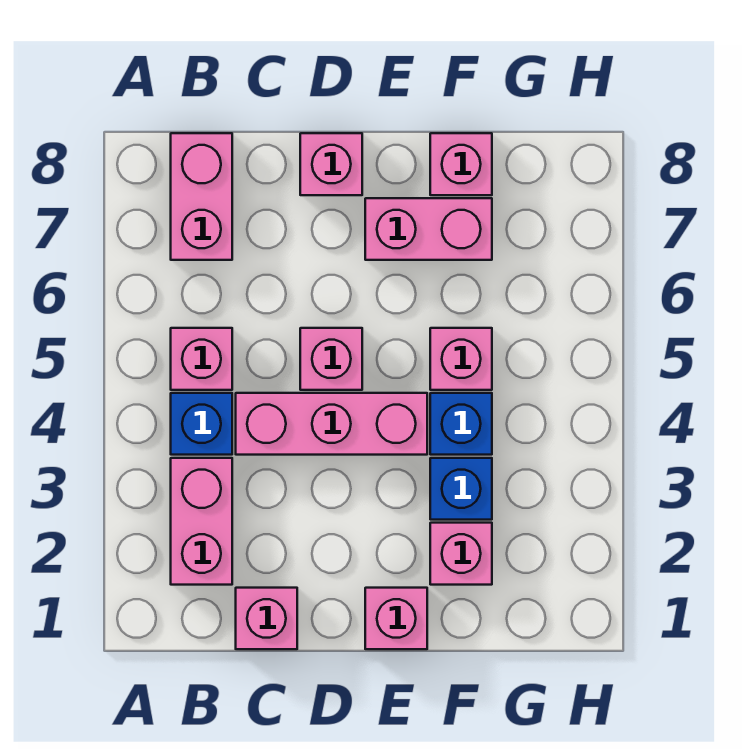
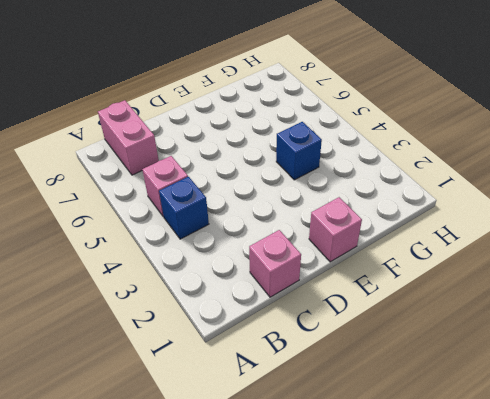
none -> pink 1x2 brick [171,458,232,585]
none -> pink 1x3 brick [236,393,427,455]
none -> pink 1x1 brick [300,328,362,390]

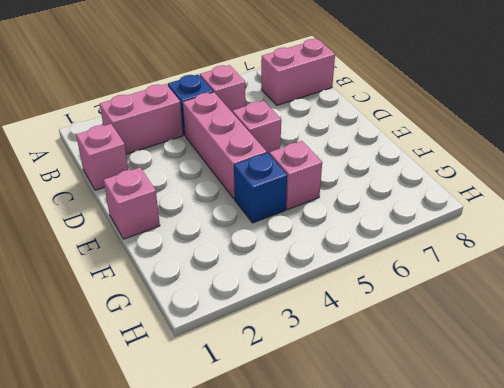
none -> pink 1x1 brick [300,133,362,195]
none -> pink 1x2 brick [365,198,492,260]
none -> pink 1x1 brick [430,523,492,585]

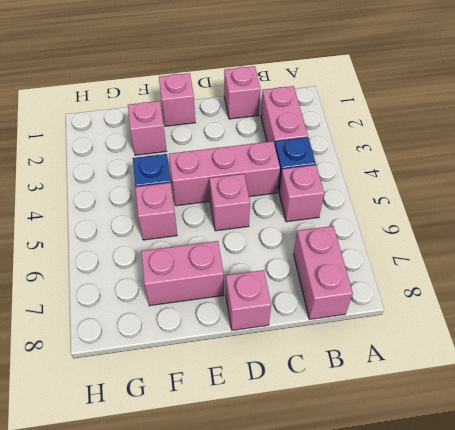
none -> blue 1x1 brick [430,458,492,520]
none -> pink 1x1 brick [430,133,492,195]

